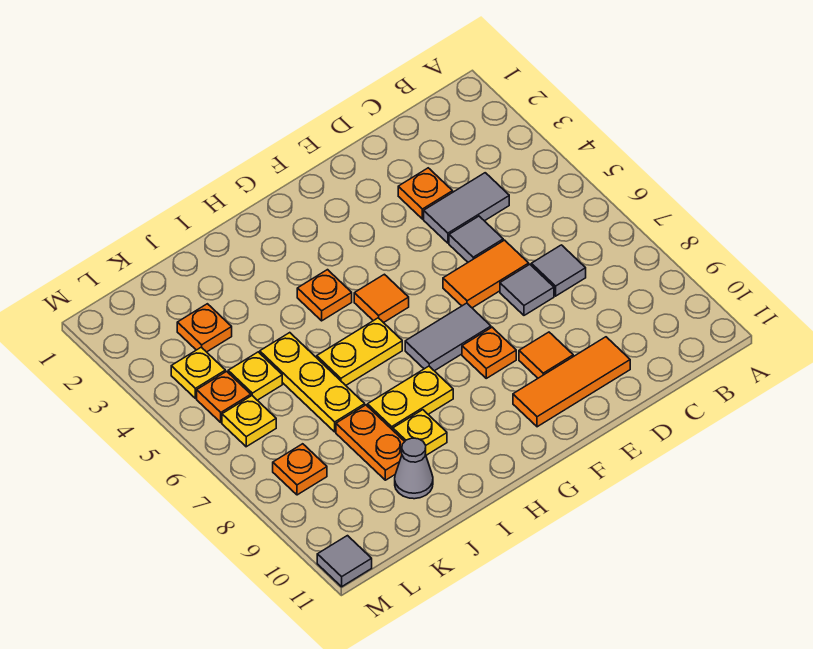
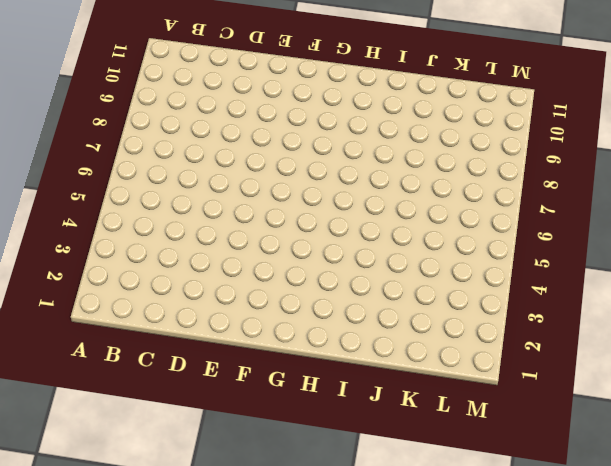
none -> grey 1x2 tile [424,173,509,243]
none -> grey 1x1 tile [531,245,586,296]
none -> orange 1x1 plate [398,168,453,219]

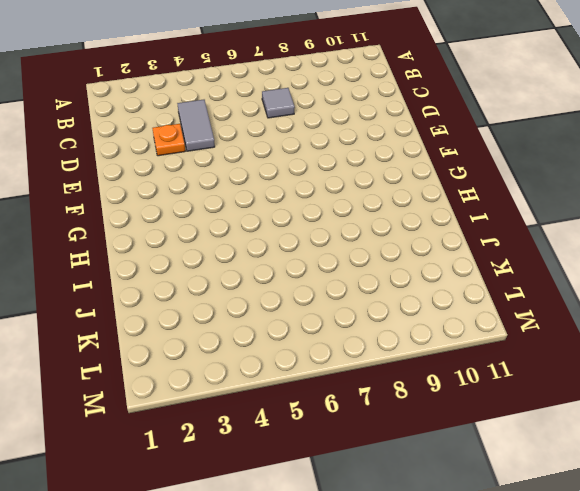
none -> grey 1x1 tile [449,216,503,262]
none -> orange 1x2 tile [443,240,529,308]
none -> grey 1x1 tile [500,264,554,315]

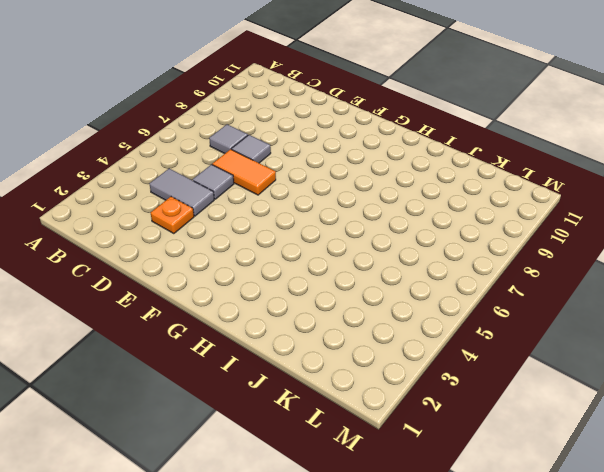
none -> orange 1x3 tile [513,337,630,427]
none -> orange 1x1 tile [519,332,573,378]
none -> grey 1x2 tile [405,303,491,371]

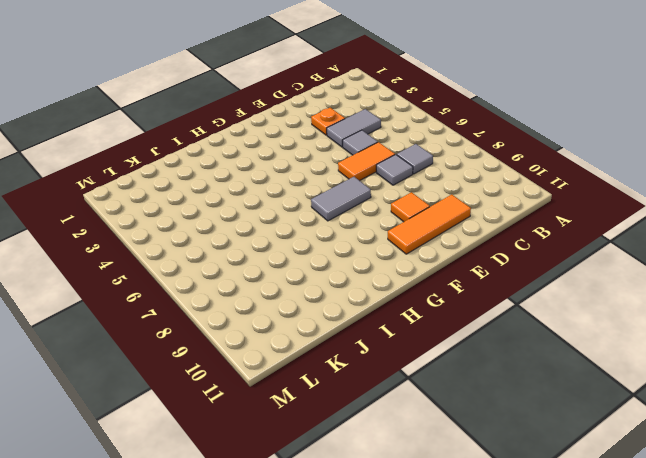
none -> orange 1x1 plate [462,327,516,378]
none -> orange 1x1 tile [354,274,409,323]
none -> orange 1x1 plate [297,270,352,321]

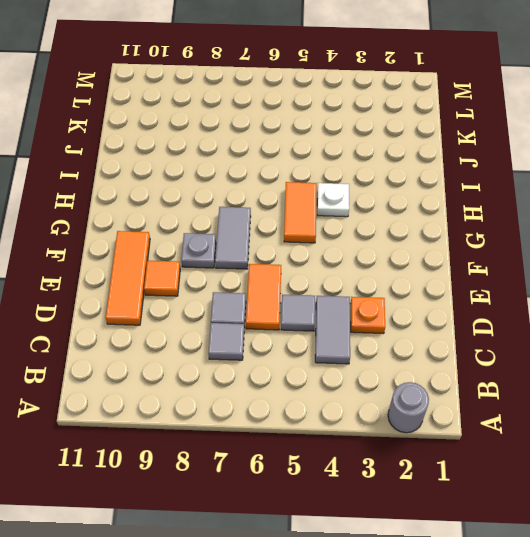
grey 1x1 round brick [388,382,429,433] -> none
grey 1x1 plate [181,233,216,268] -> orange 1x1 plate [462,327,516,378]
orange 1x2 tile [284,182,317,243] -> orange 1x1 tile [354,274,409,323]
white 1x1 plate [317,183,349,217] -> orange 1x1 plate [297,270,352,321]
none -> yellow 1x2 plate [317,318,402,385]
none -> yellow 1x2 plate [367,366,453,430]
none -> yellow 1x1 plate [393,410,447,455]

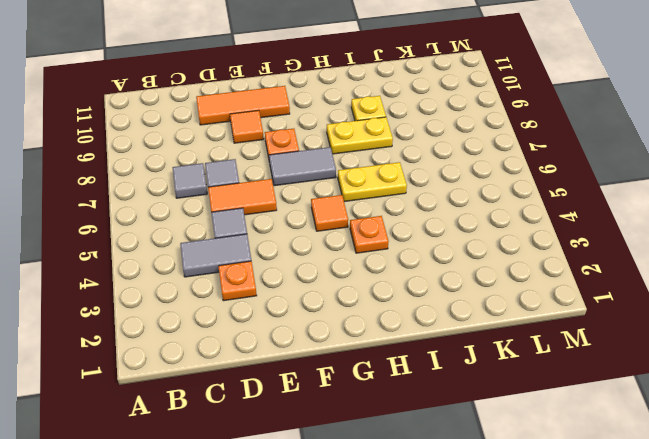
none -> yellow 1x3 plate [260,333,365,432]
none -> orange 1x2 plate [336,405,405,480]
none -> grey 1x1 cone [395,438,433,499]

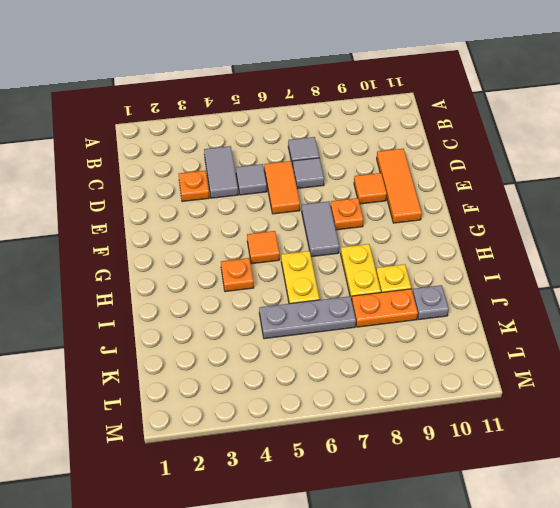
grey 1x3 plate [259,296,356,339] -> yellow 1x3 plate [260,333,365,432]
grey 1x1 plate [413,285,449,320] -> grey 1x1 cone [395,438,433,499]
none -> orange 1x1 plate [177,304,232,352]
none -> yellow 1x1 plate [228,352,282,400]
none -> yellow 1x1 plate [171,347,225,398]

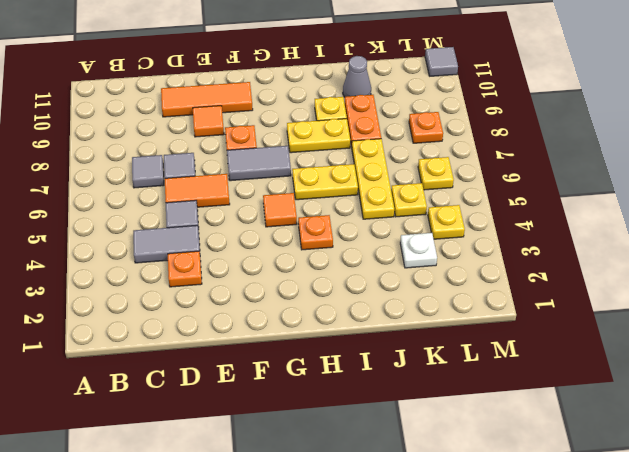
white 1x1 plate [400,233,437,268] -> orange 1x1 plate [177,304,232,352]
none -> orange 1x1 plate [197,371,251,422]

